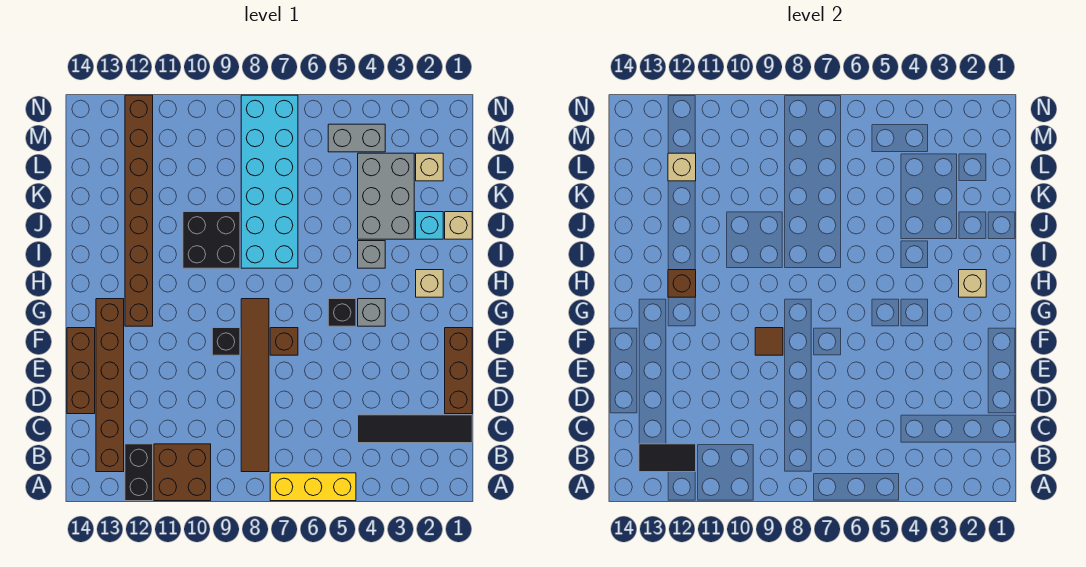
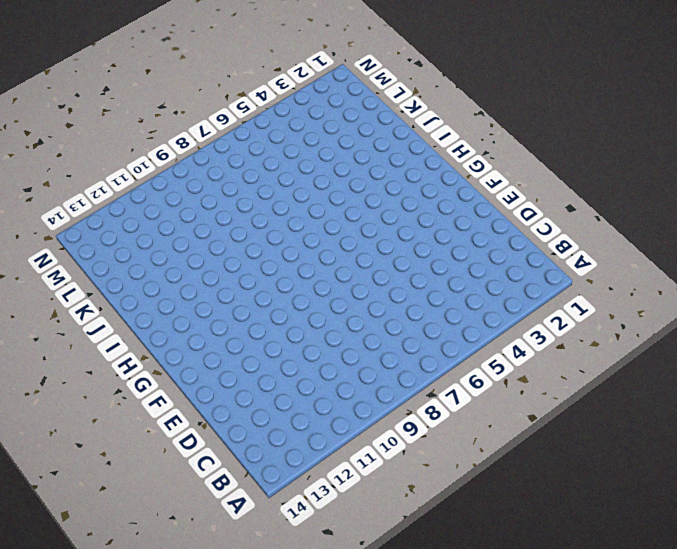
none -> yellow 1x3 brick [270,473,356,501]
none -> brown 2x2 brick [154,444,211,501]
none -> black 1x2 brick [125,444,153,501]

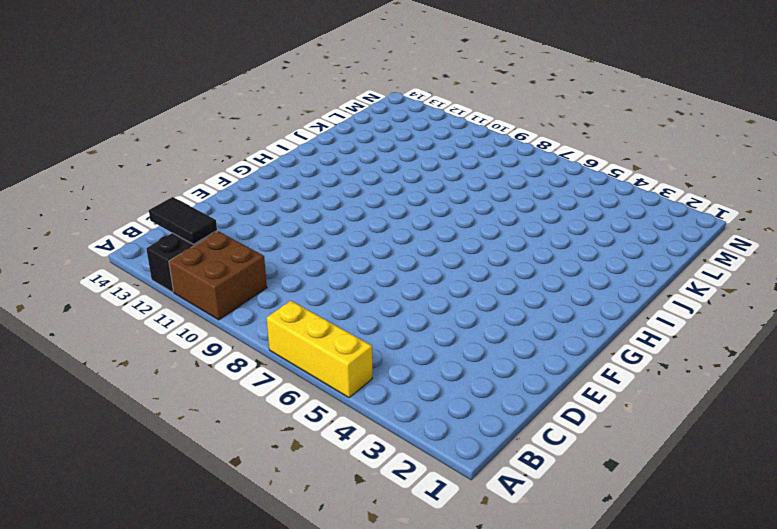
none -> brown 1x6 tile [241,299,269,472]
none -> brown 1x6 brick [96,299,124,472]
none -> black 1x4 tile [358,415,472,443]

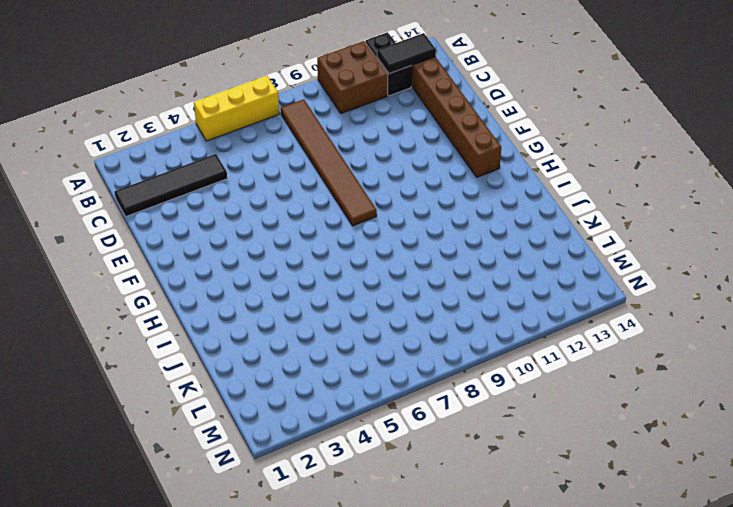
none -> brown 1x3 brick [445,328,472,414]
none -> brown 1x3 brick [67,328,95,414]
none -> brown 1x1 brick [270,328,298,355]

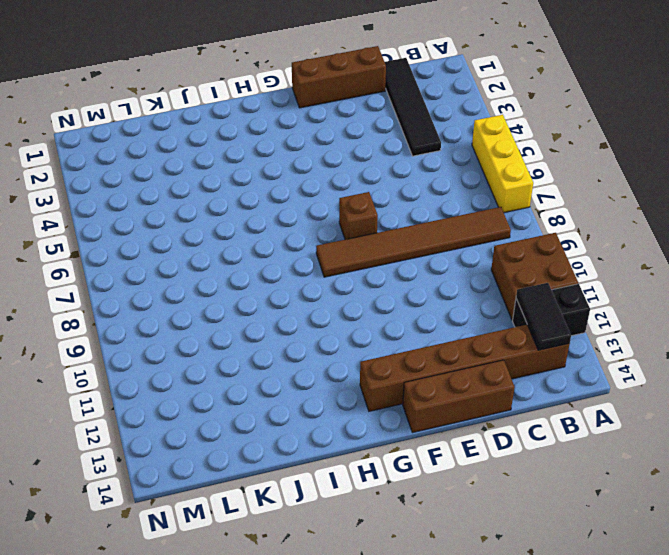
none -> black 1x1 brick [212,328,240,355]
none -> grey 1x1 brick [358,299,385,326]
none -> black 1x1 brick [328,299,356,326]

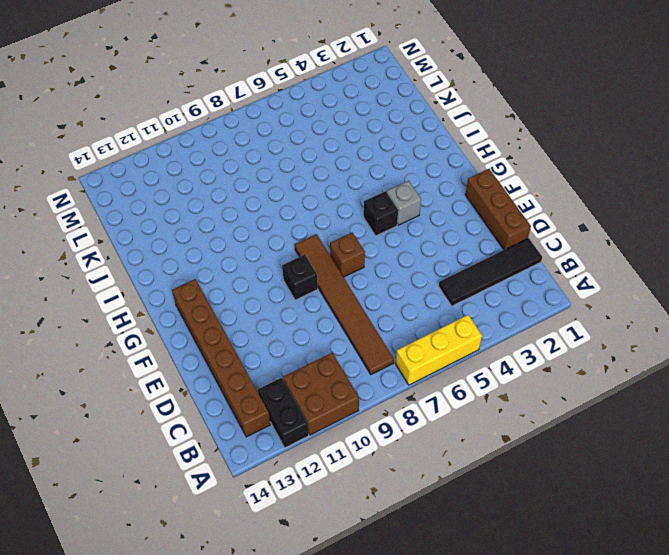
none -> brown 1x3 brick [67,328,95,414]
none -> brown 1x8 brick [125,95,153,326]
none -> tan 1x1 brick [416,270,443,297]

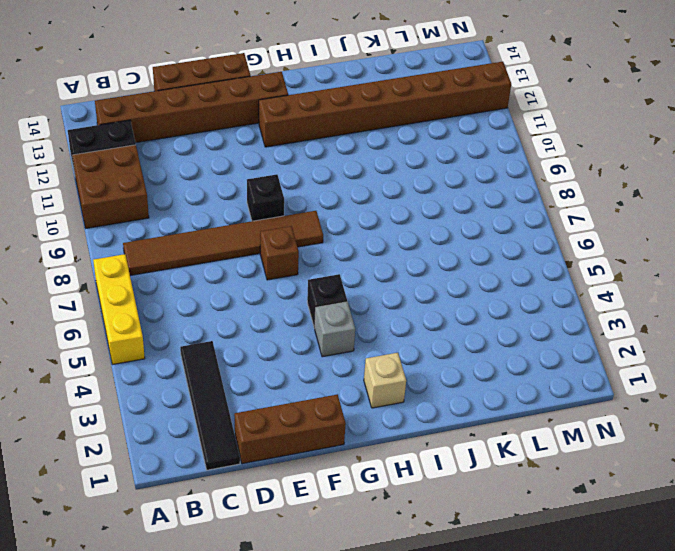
none -> grey 1x1 brick [358,241,385,268]
none -> cyan 2x6 brick [241,95,298,268]
none -> black 2x2 brick [183,212,240,268]

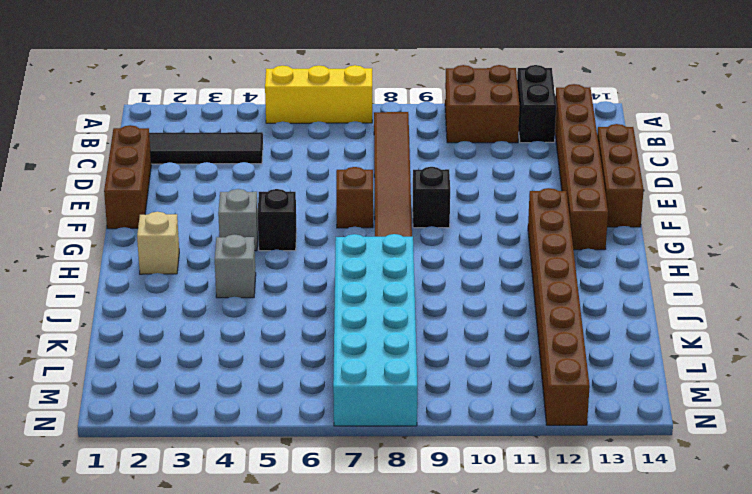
none -> black 2x2 brick [183,212,240,268]
none -> tan 1x1 brick [445,212,472,239]
none -> cyan 1x1 brick [416,212,443,239]

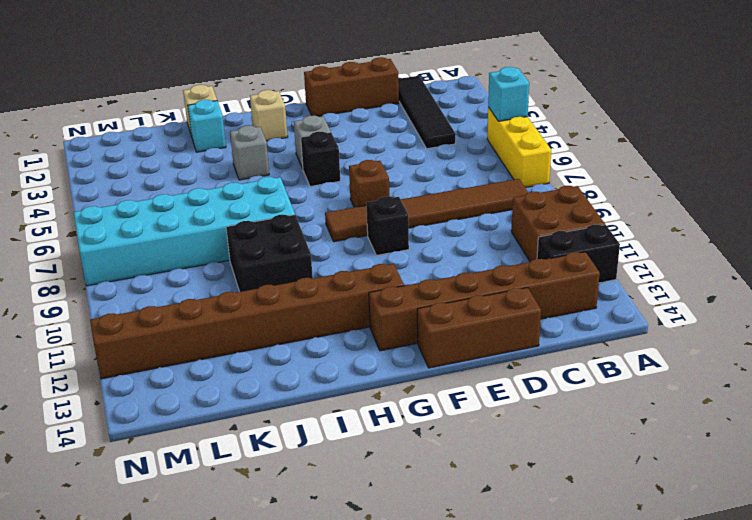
cyan 1x1 brick [488,67,529,121] -> none
none -> grey 2x3 brick [358,153,414,239]
none -> tan 1x1 brick [416,153,443,181]
none -> grey 1x2 brick [328,124,385,152]

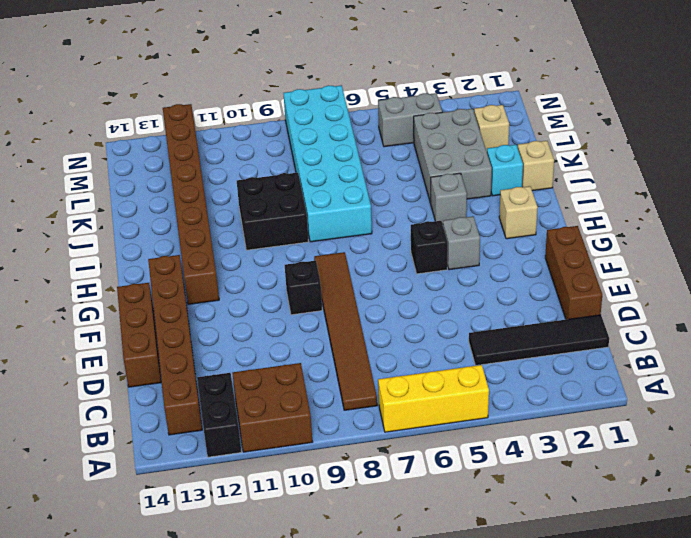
none -> brown 1x1 brick [270,328,298,355]
none -> black 1x2 tile [639,444,696,472]
none -> brown 1x1 tile [755,328,783,355]

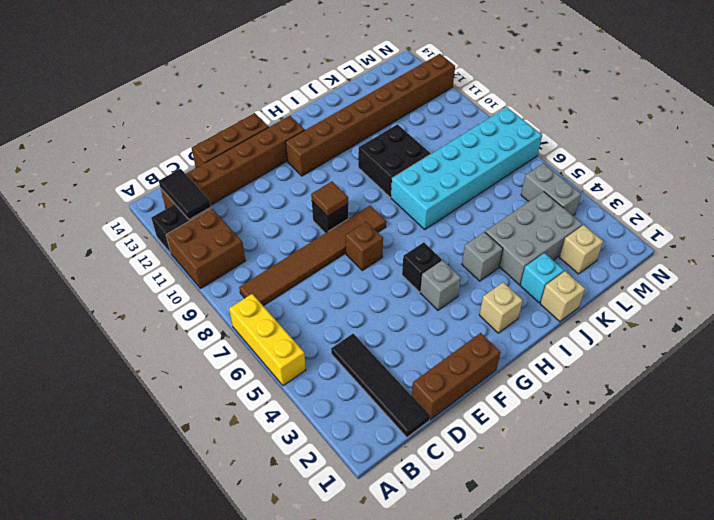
none -> tan 1x1 brick [959,270,986,297]
none -> brown 1x1 brick [668,270,696,297]
none -> tan 1x1 brick [668,153,696,181]

